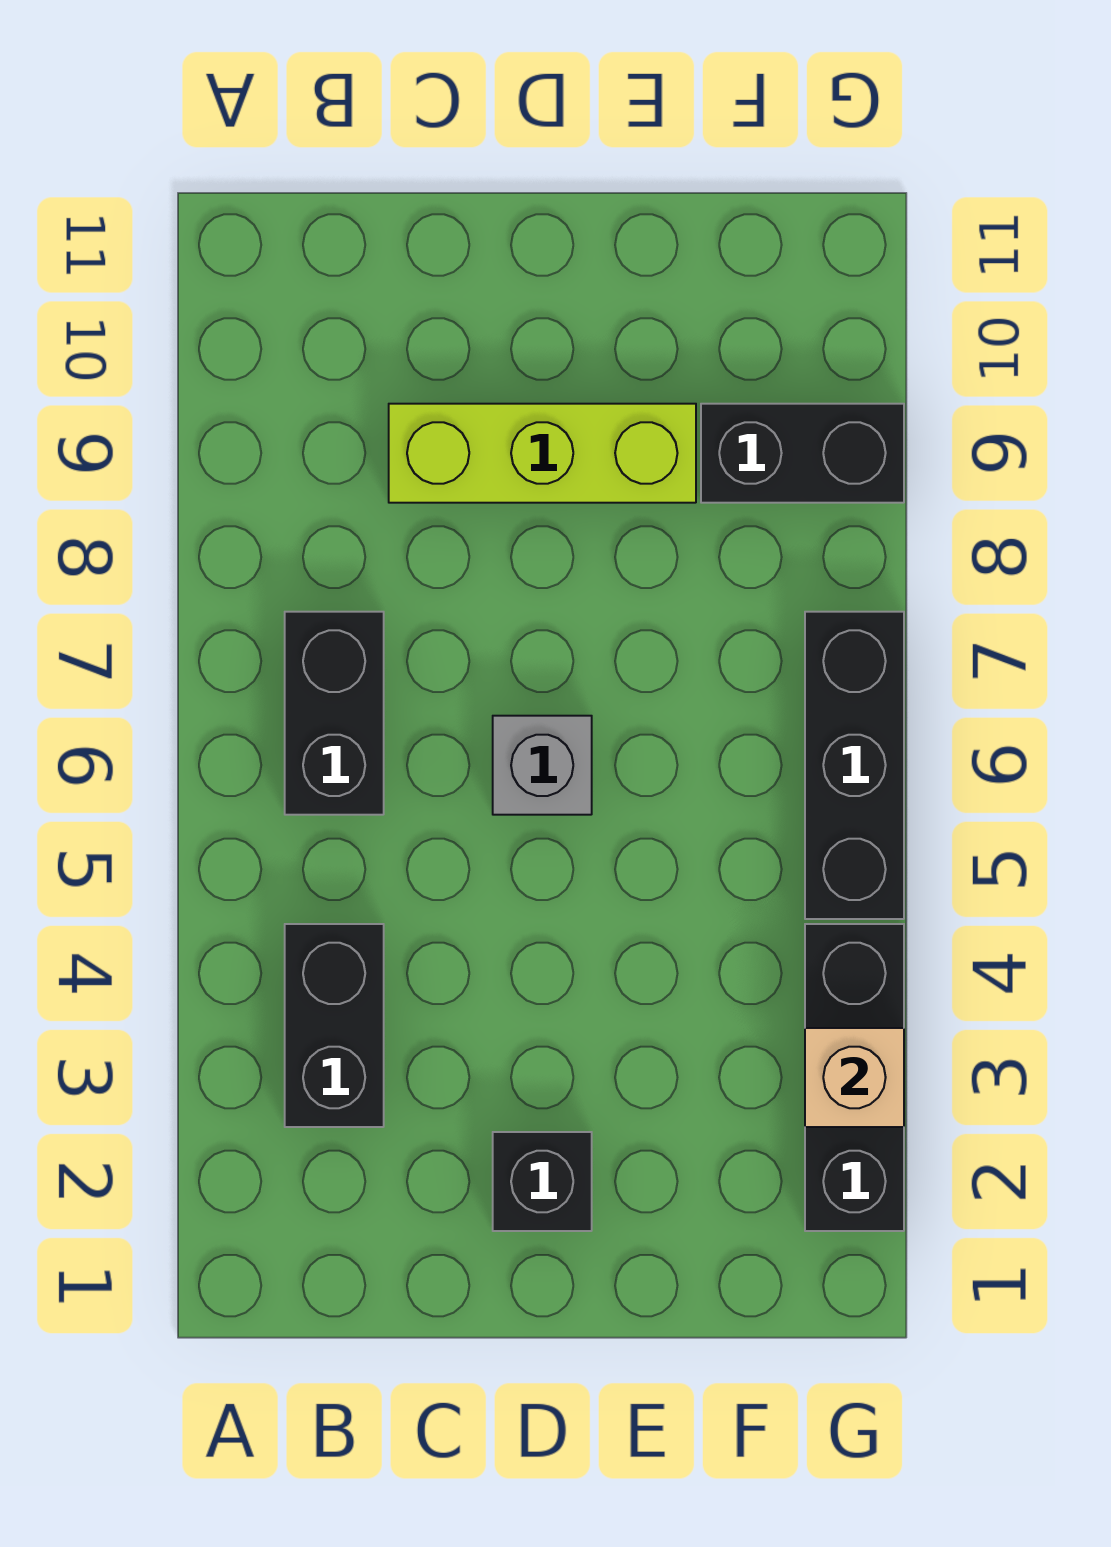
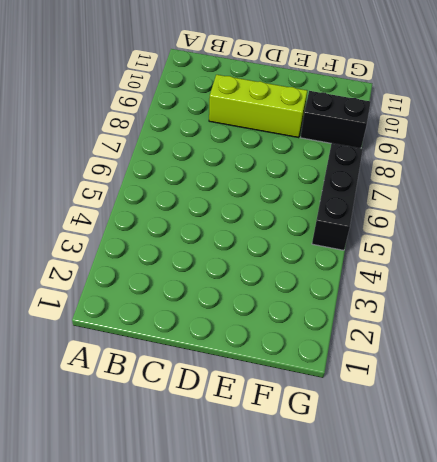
none -> black 1x2 brick [285,924,384,1127]
none -> black 1x2 brick [285,612,384,815]

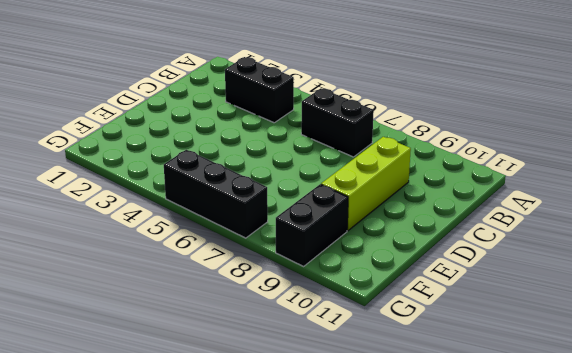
none -> black 1x1 brick [493,1132,592,1231]
none -> grey 1x1 brick [493,716,592,815]

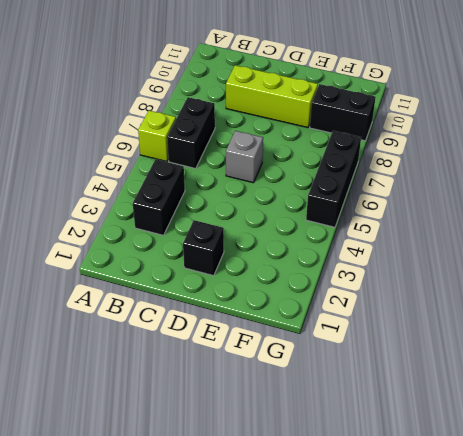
lime 1x1 brick [138,111,176,162] -> none
none -> black 1x3 brick [805,924,904,1231]
none -> tan 1x1 brick [805,1028,904,1127]

